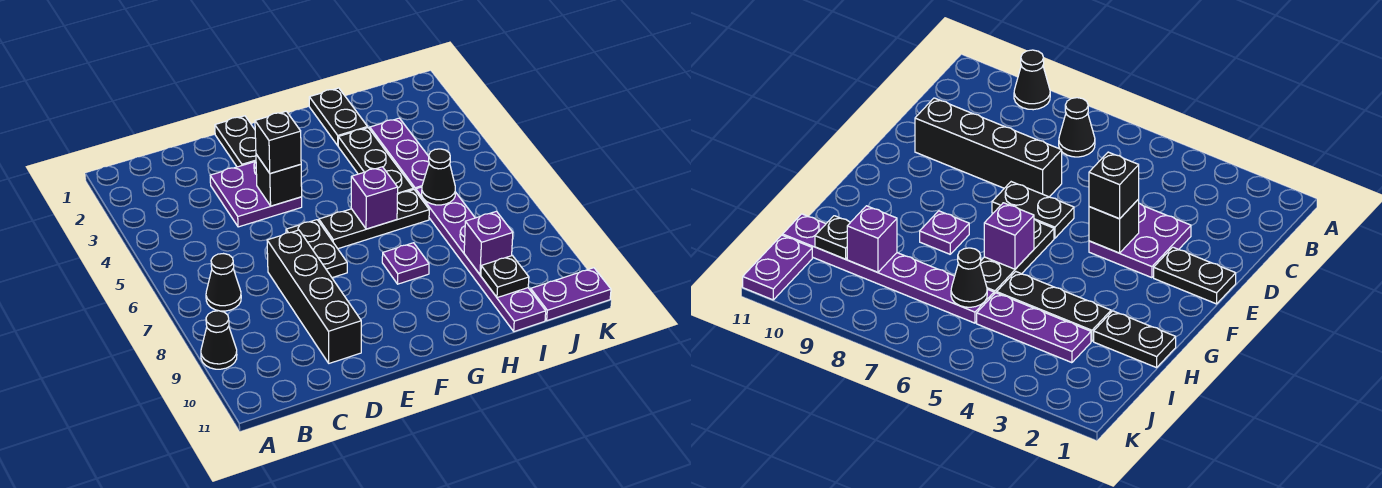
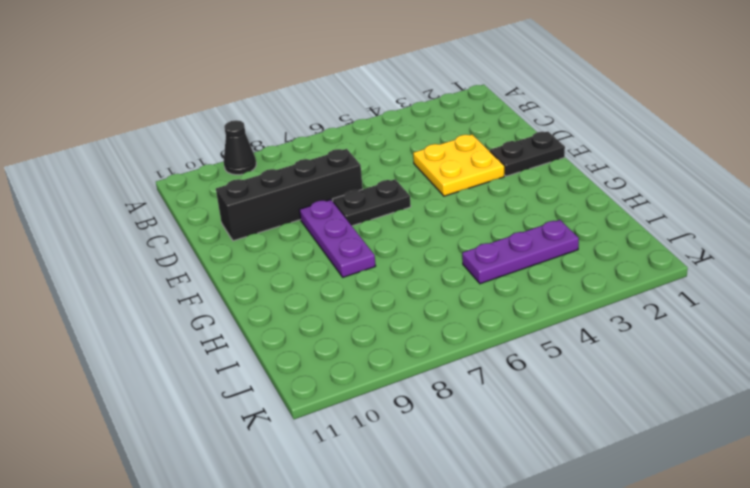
yellow 2x2 plate [413,135,504,196] -> purple 2x2 plate [210,162,302,227]
purple 1x3 plate [299,200,375,277] -> purple 1x1 plate [382,243,429,284]
none -> black 1x1 cone [206,254,241,311]
none -> black 1x3 plate [319,189,429,249]
none -> black 1x2 plate [309,88,368,145]

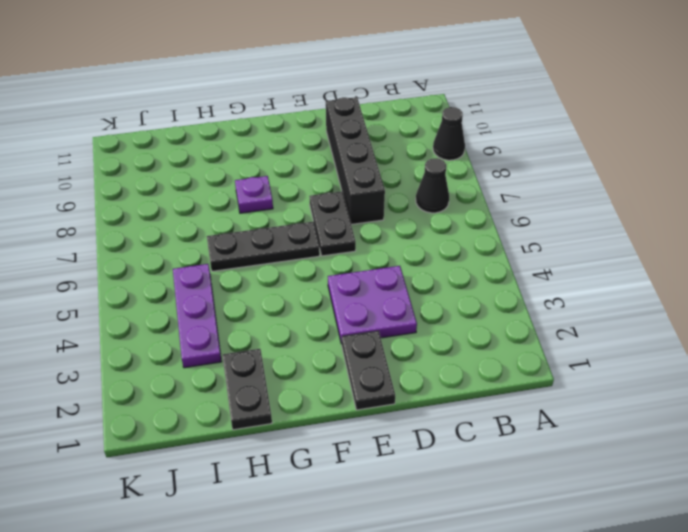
none -> black 1x3 plate [338,128,413,195]
none -> purple 1x6 plate [416,187,546,332]
none -> purple 1x2 plate [531,268,611,321]

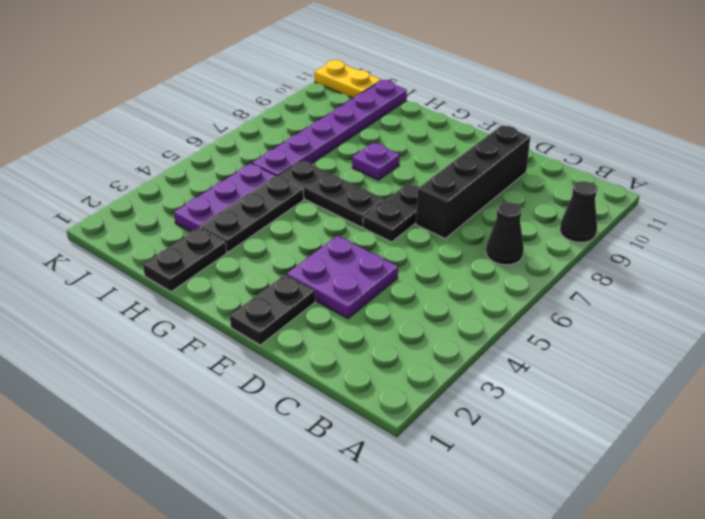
yellow 1x2 plate [314,60,381,98] -> purple 1x2 plate [531,268,611,321]
none -> black 1x1 brick [256,154,302,206]
none -> purple 1x1 brick [351,167,398,229]
none -> black 1x1 cone [422,149,455,205]

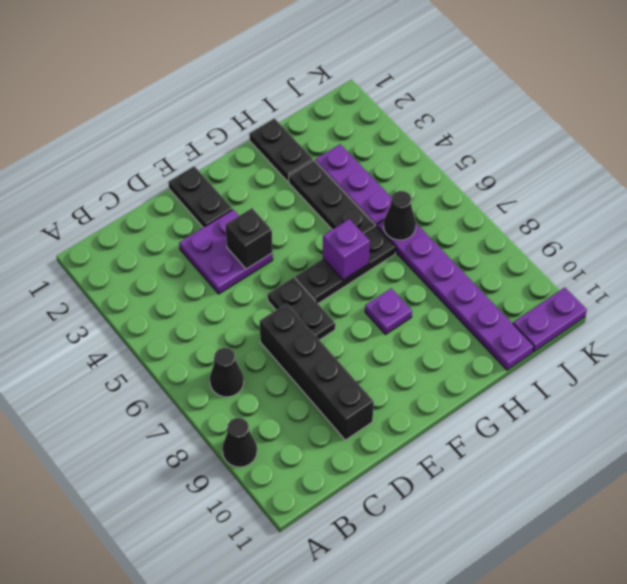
none -> purple 1x1 brick [464,211,513,275]
none -> black 1x1 plate [481,256,529,298]
none -> black 1x1 brick [255,111,301,174]

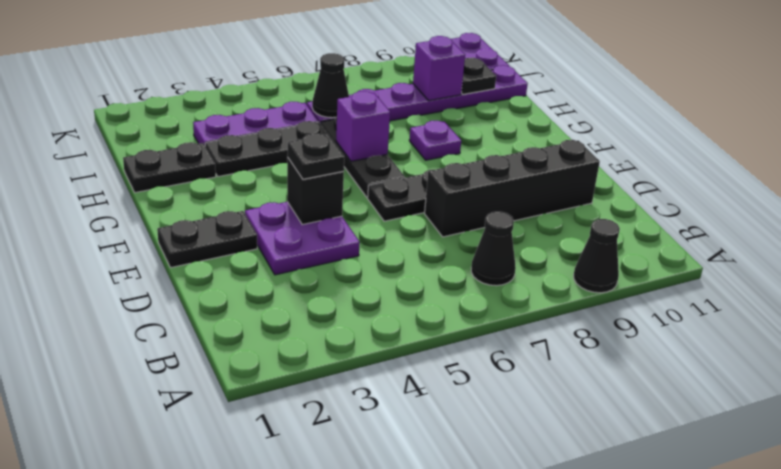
black 1x1 plate [287,133,344,179] -> black 1x1 brick [255,111,301,174]

